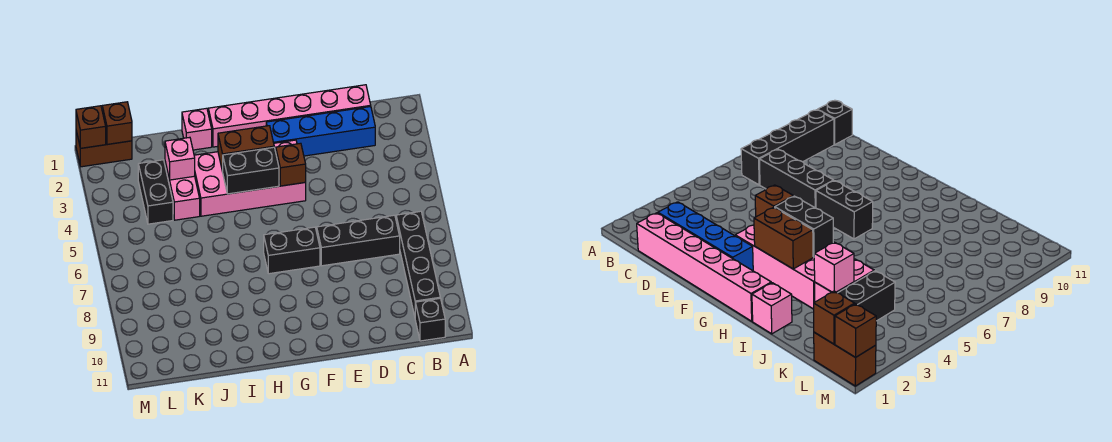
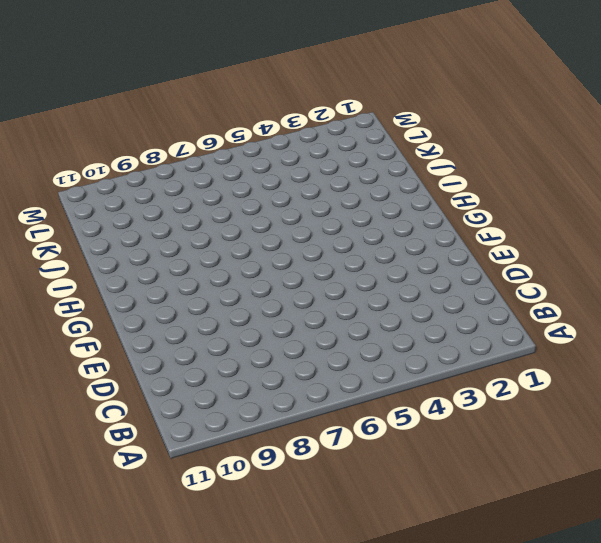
none -> black 1x4 brick [396,211,440,316]
none -> black 1x1 brick [415,298,445,341]
none -> pink 1x6 brick [208,85,371,147]

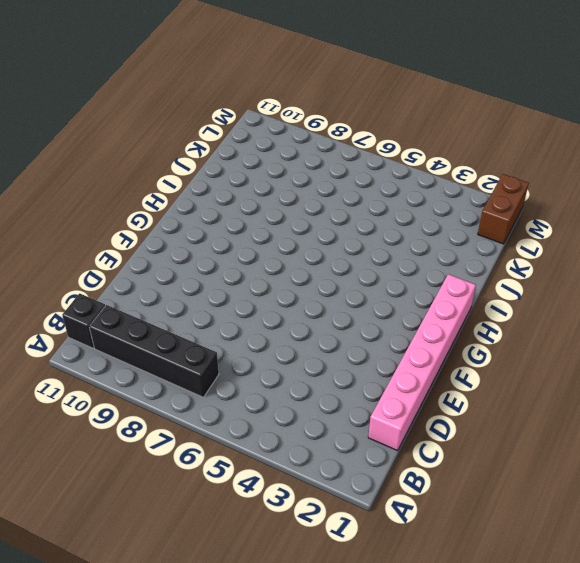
none -> blue 1x4 brick [266,107,375,156]
none -> black 1x3 brick [317,215,400,266]
none -> pink 2x4 brick [194,140,306,216]

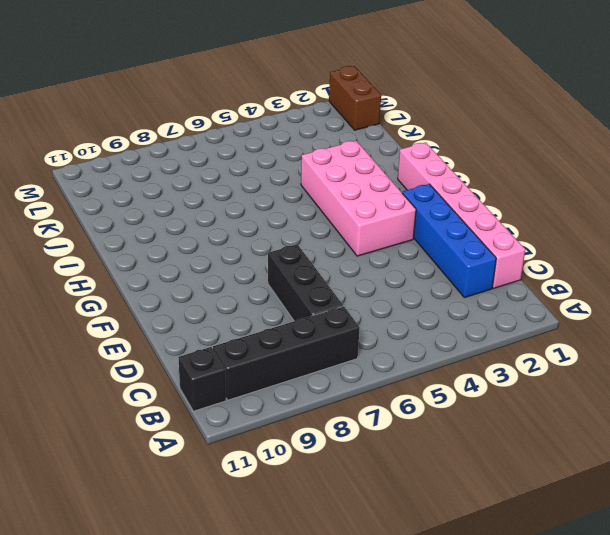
none -> black 1x2 brick [264,227,320,274]
none -> pink 1x1 brick [182,108,212,150]
none -> pink 1x2 brick [165,162,200,220]

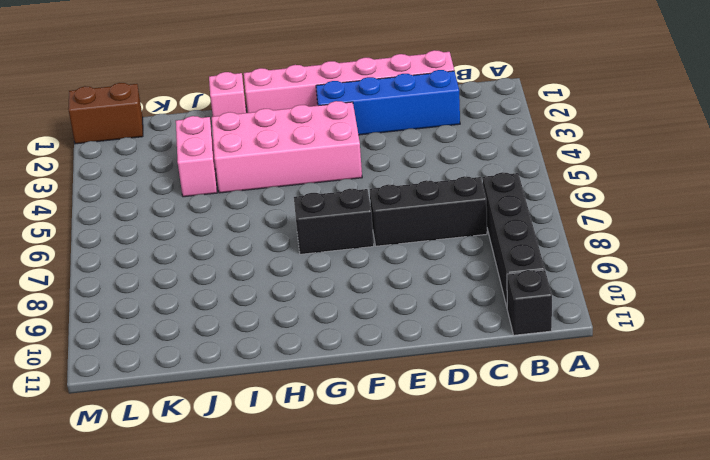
none -> black 1x2 brick [138,160,173,224]
none -> brown 1x1 brick [276,143,306,186]
none -> brown 1x2 brick [218,126,274,172]

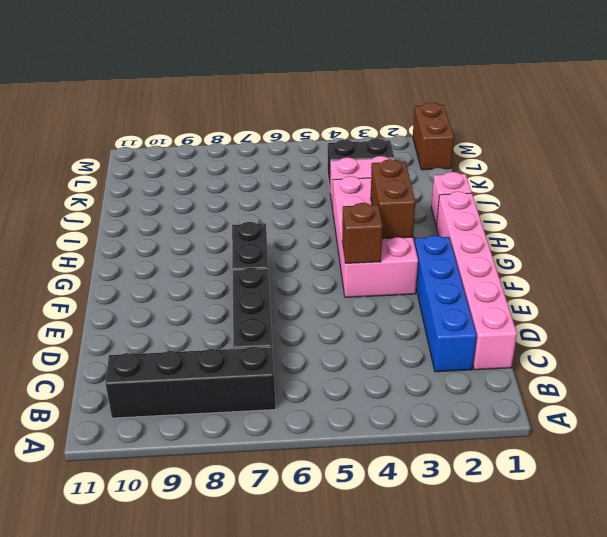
none -> black 1x1 brick [415,298,445,341]
none -> black 1x2 brick [223,147,279,194]
none -> pink 1x1 brick [165,137,195,180]

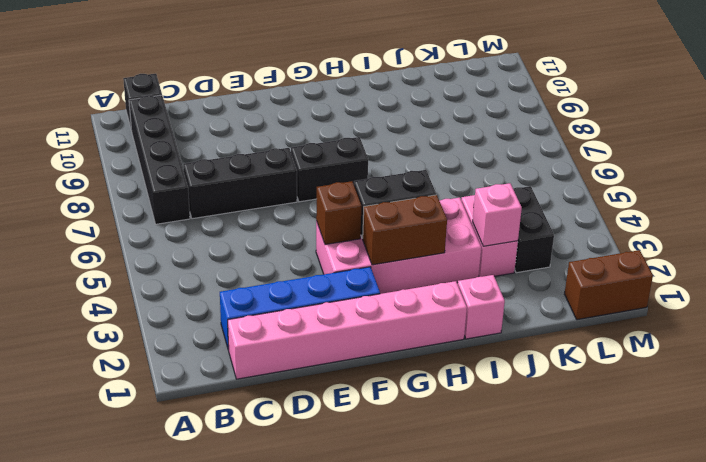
none -> brown 1x1 brick [102,102,132,144]
none -> brown 1x1 brick [76,106,106,148]

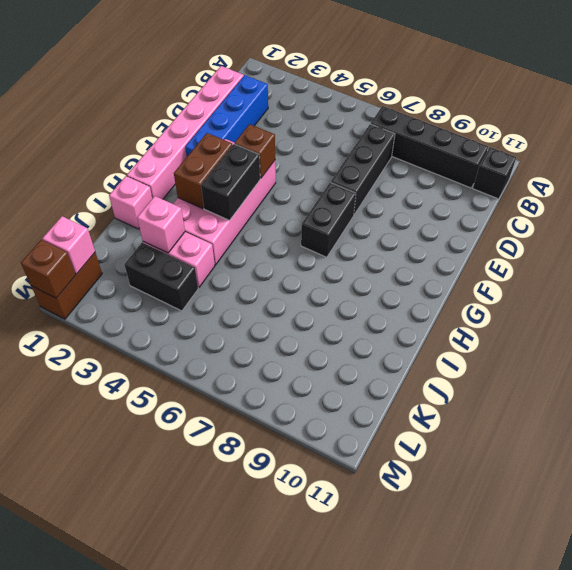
pink 1x1 brick [42,216,95,274] -> brown 1x1 brick [102,102,132,144]

